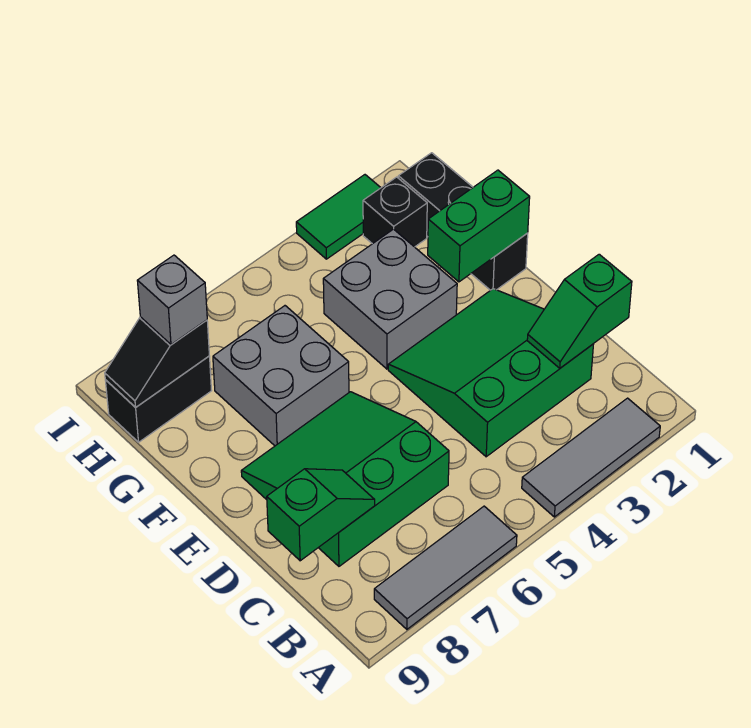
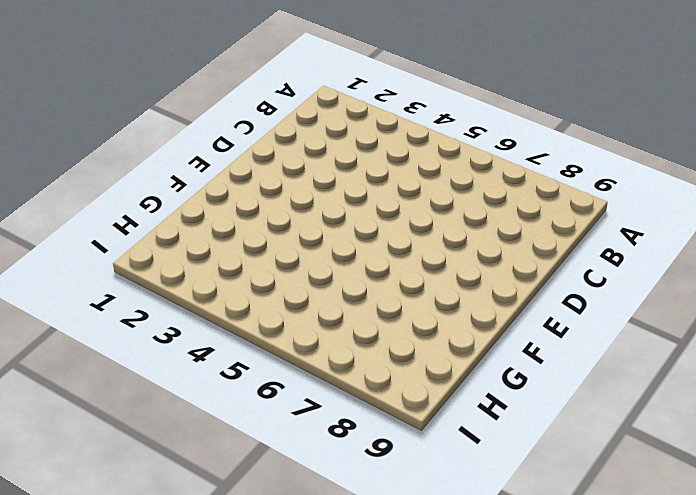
none -> grey 1x3 tile [522,398,660,517]
none -> grey 1x3 tile [374,506,517,629]
none -> green 3x3 slope [388,289,594,457]

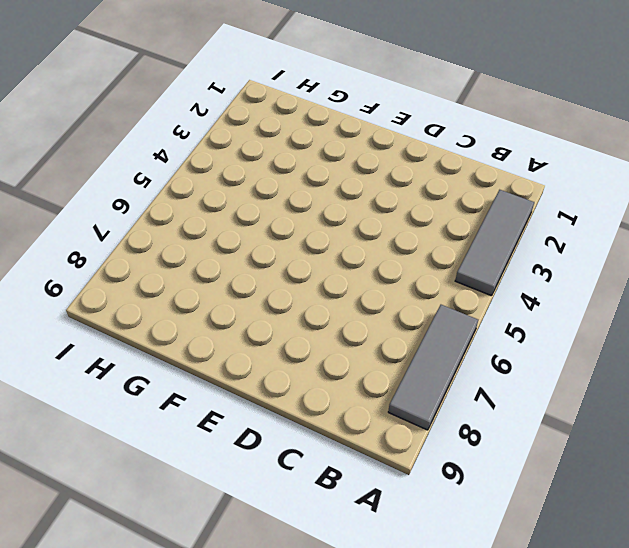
none -> green 3x3 slope [388,289,594,457]
none -> green 3x3 slope [241,392,449,566]
none -> black 1x3 brick [398,153,528,290]

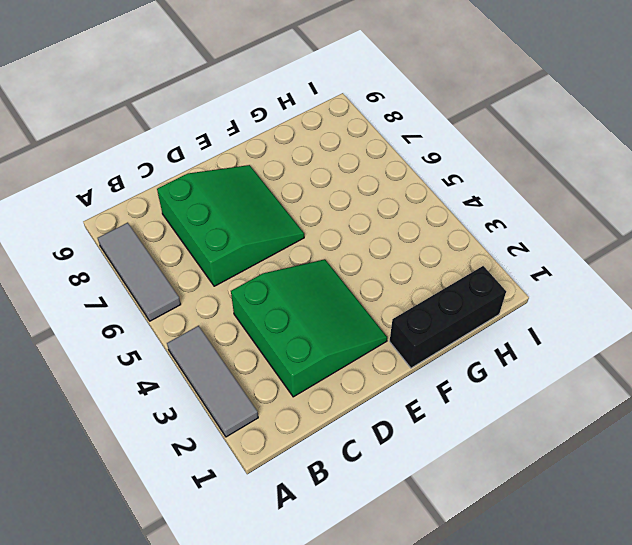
none -> grey 2x2 brick [323,229,457,369]
none -> grey 2x2 brick [213,306,349,446]
none -> black 1x1 brick [363,177,427,247]

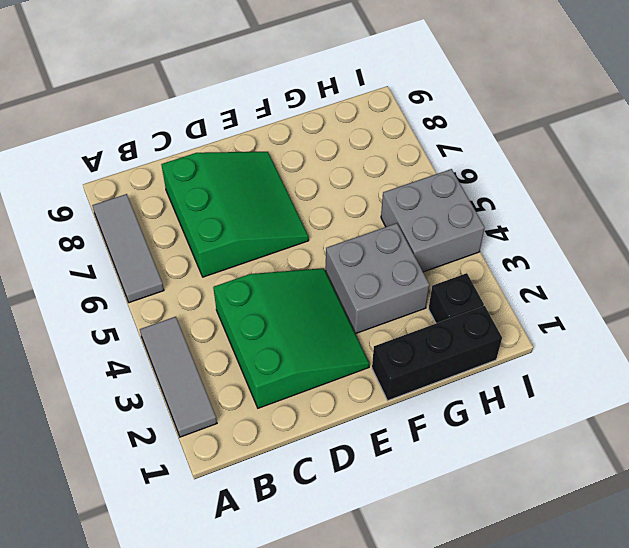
grey 2x2 brick [381,169,485,272] -> grey 2x2 brick moved to [213,306,349,446]
none -> black 1x2 brick [105,356,212,442]
none -> green 1x2 tile [296,175,381,259]
none -> green 1x2 slope [527,254,632,368]

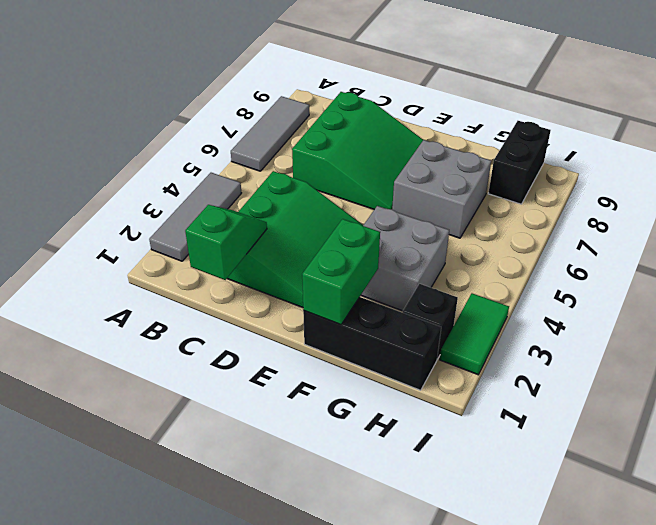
none -> green 1x2 slope [267,469,375,561]
none -> black 1x2 slope [105,317,209,407]
none -> grey 1x1 brick [137,255,207,345]

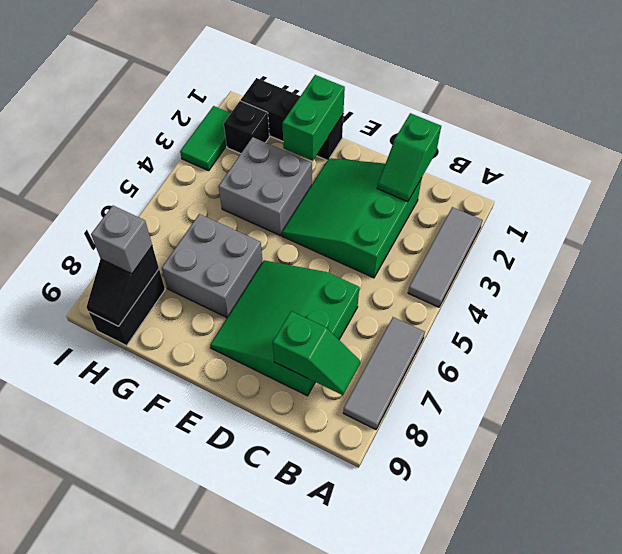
green 1x2 slope [273,311,360,395] -> green 1x2 slope turned to [267,469,375,561]

